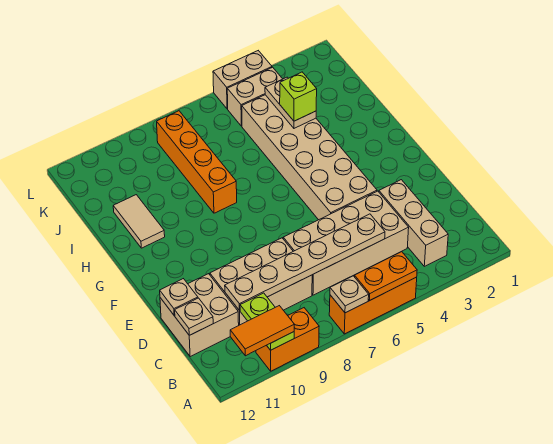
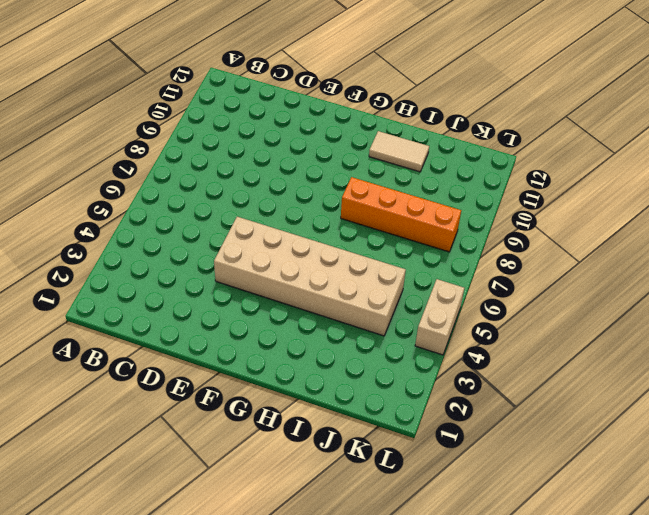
none -> orange 1x3 brick [329,277,417,334]
none -> orange 1x2 brick [256,308,319,371]
none -> tan 1x3 brick [379,180,448,266]

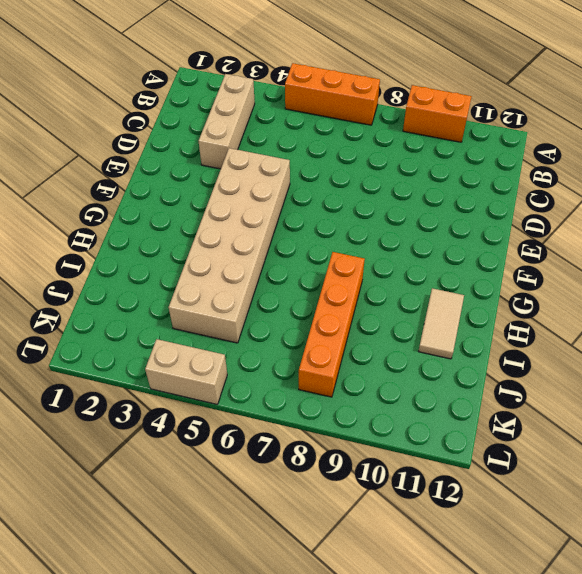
none -> tan 2x4 brick [283,191,409,295]
none -> tan 2x3 brick [210,238,312,325]
none -> tan 2x2 brick [160,274,239,357]

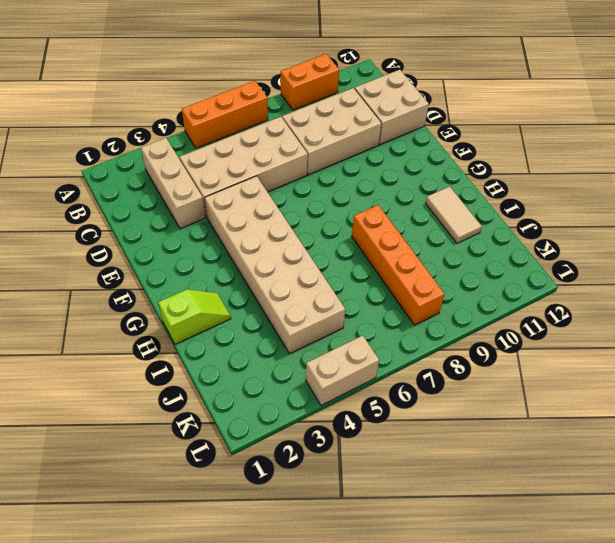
lime 1x2 slope [158,289,231,344] -> none
none -> tan 1x2 brick [227,67,282,126]
none -> orange 1x2 plate [355,252,417,300]
none -> tan 1x1 plate [330,276,369,313]

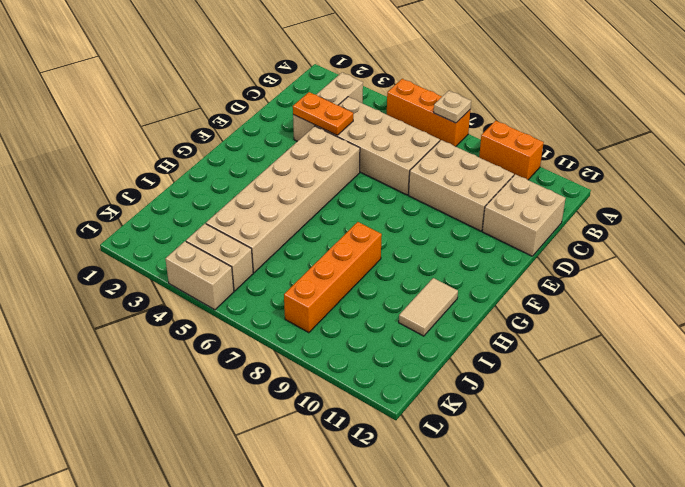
orange 1x2 plate [293,92,353,135] -> orange 1x2 plate moved to [355,252,417,300]
none -> lime 1x2 plate [240,293,294,350]
none -> tan 1x6 plate [225,214,385,311]
none -> tan 1x1 plate [175,298,213,335]

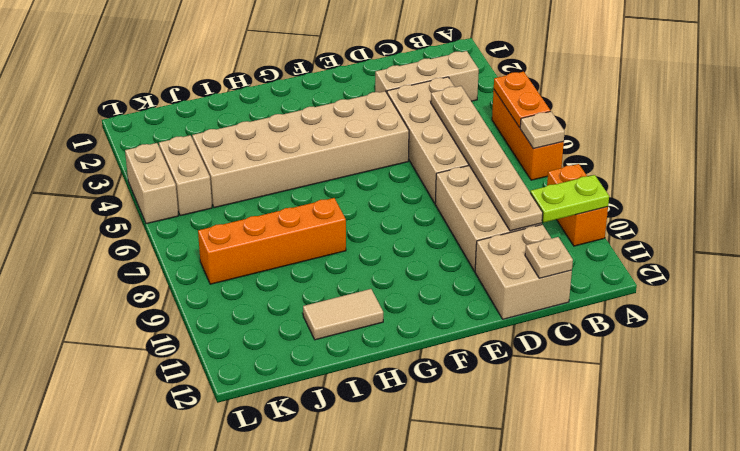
none -> tan 1x1 plate [160,279,198,315]
none -> tan 1x2 plate [265,77,316,128]
none -> orange 1x2 tile [230,306,294,356]

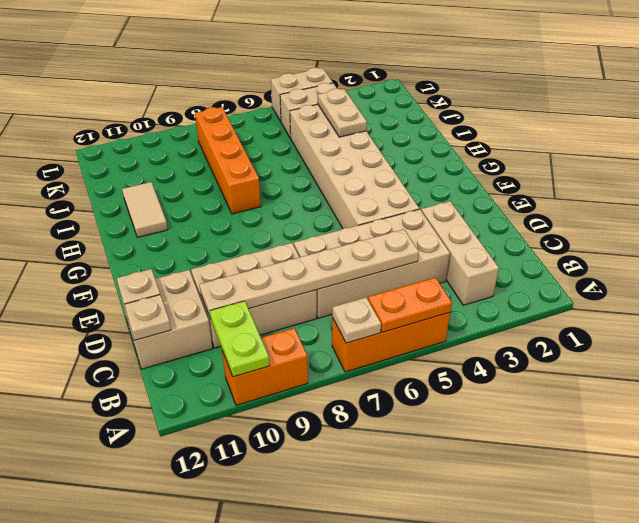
none -> orange 1x2 tile [230,306,294,356]
none -> lime 1x1 brick [280,72,317,121]

